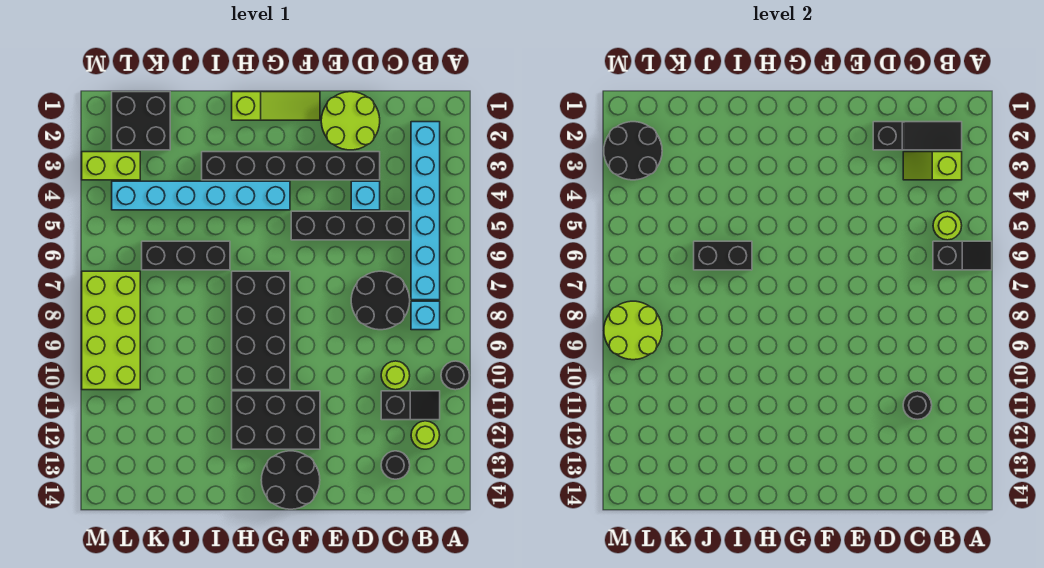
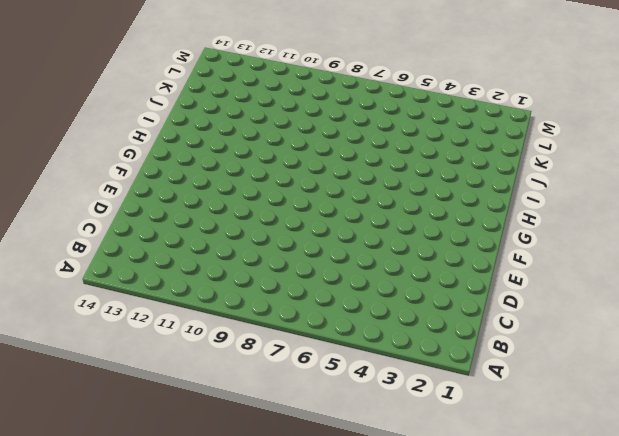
none -> black 1x1 round brick [441,361,470,390]
none -> cyan 1x6 brick [411,122,440,300]
none -> cyan 1x1 brick [411,301,440,330]

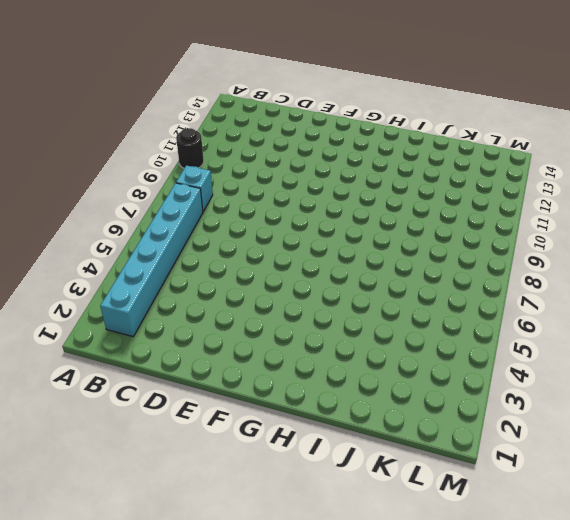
none -> black 1x2 slope [381,391,440,420]
none -> lime 1x1 round brick [411,421,440,449]
none -> black 1x4 brick [291,211,410,240]

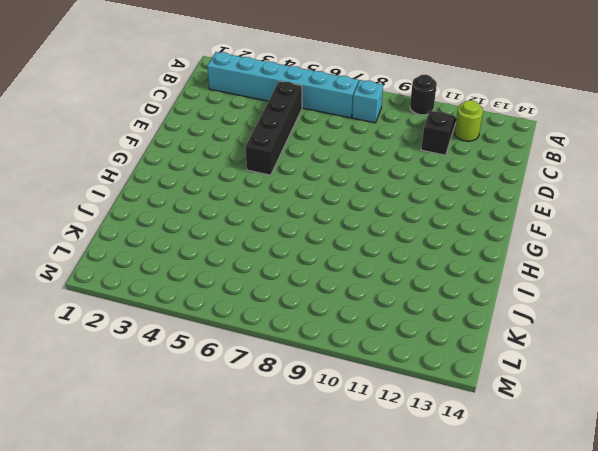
none -> black 2x2 round brick [351,271,410,330]
none -> lime 1x1 round brick [381,361,410,390]
none -> black 1x1 round brick [381,451,410,479]

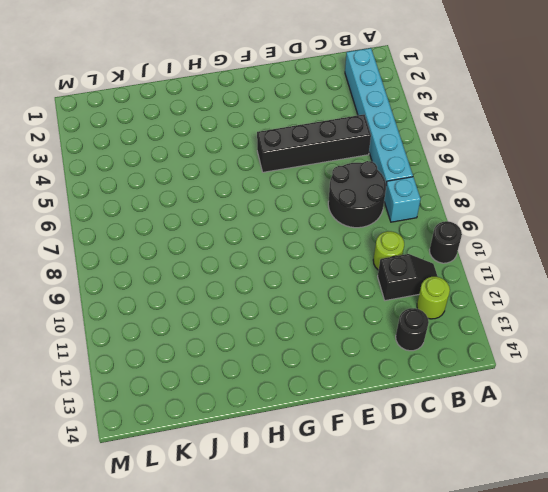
none -> lime 2x2 round brick [321,92,380,150]
none -> black 1x6 brick [202,152,380,180]
none -> cyan 1x1 brick [351,181,380,210]

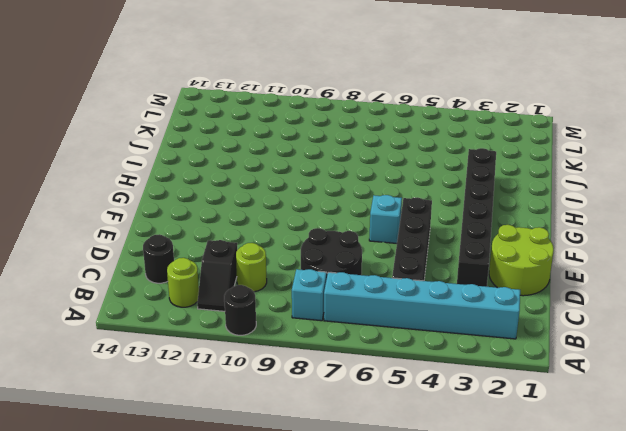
cyan 1x1 brick [369,195,402,243] -> cyan 1x1 brick moved to [351,181,380,210]
none -> lime 1x3 slope [232,92,320,120]
none -> black 2x3 brick [232,391,320,449]
none -> black 2x2 round brick [261,451,320,509]

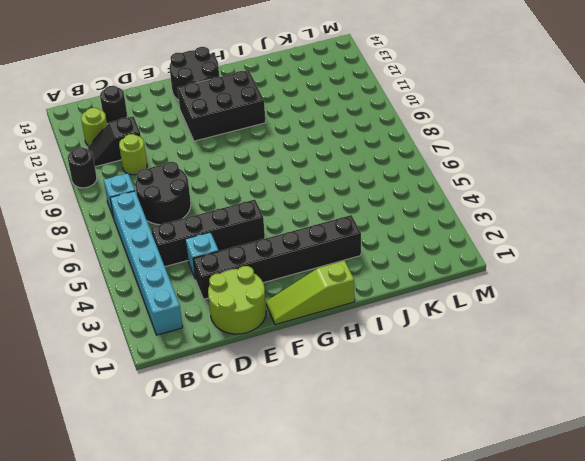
none -> cyan 1x6 brick [112,181,290,210]
none -> black 2x4 brick [232,271,290,390]
none -> black 1x3 brick [142,241,230,270]

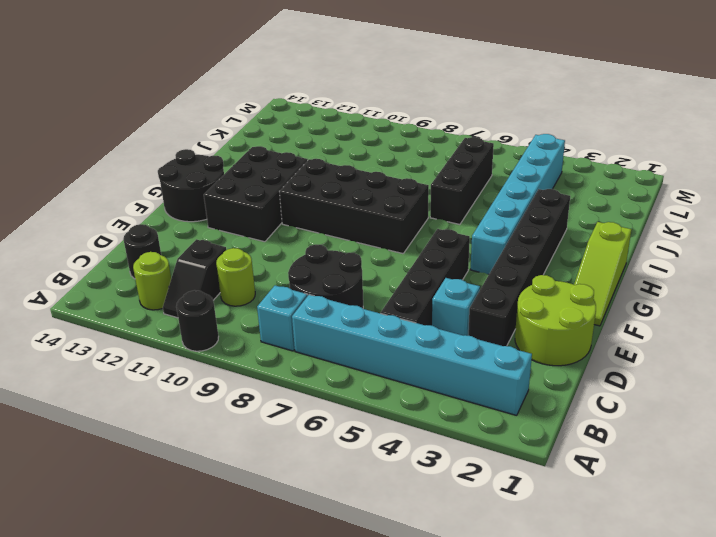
none -> black 2x2 brick [112,92,170,150]
none -> lime 1x2 brick [82,152,140,180]
none -> lime 2x4 brick [82,271,140,390]

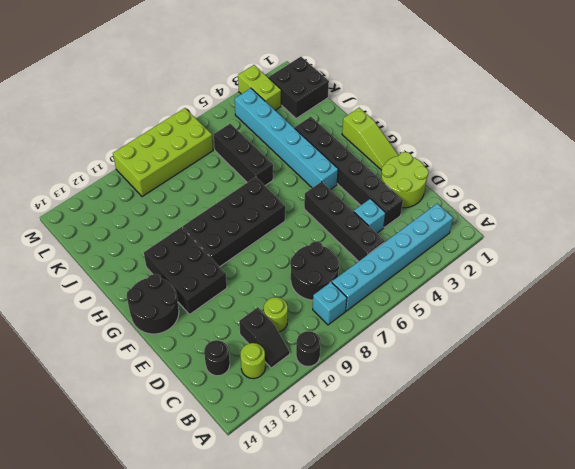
none -> black 1x2 slope [933,241,992,270]
none -> black 1x3 slope [873,122,962,150]
none -> lime 1x2 slope [903,152,962,180]

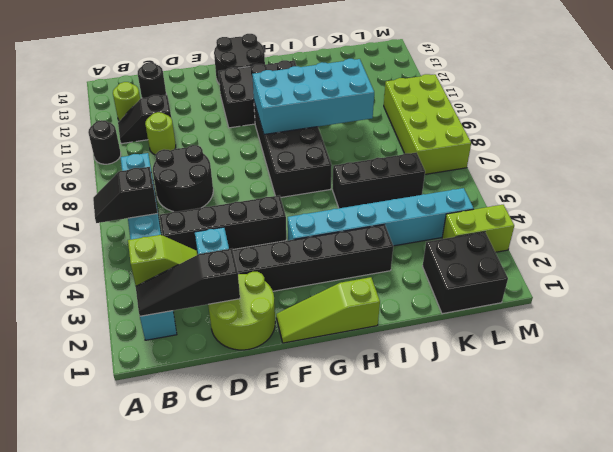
cyan 2x4 brick [252,59,374,134] -> none
none -> lime 1x1 round brick [933,211,962,240]
none -> black 1x1 round brick [903,391,932,419]
none -> black 1x2 brick [694,241,752,270]

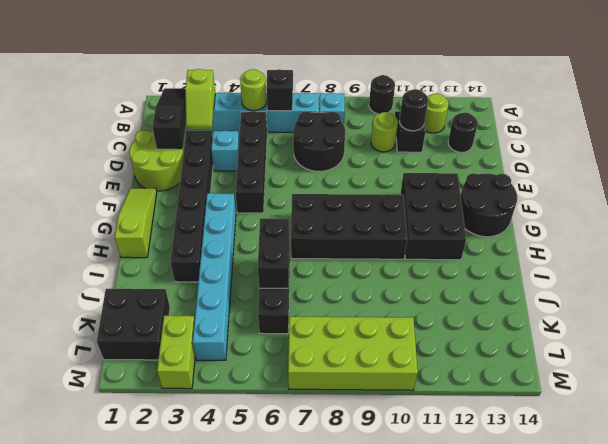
none -> black 2x2 round brick [604,122,662,180]
none -> lime 2x2 round brick [604,301,662,360]

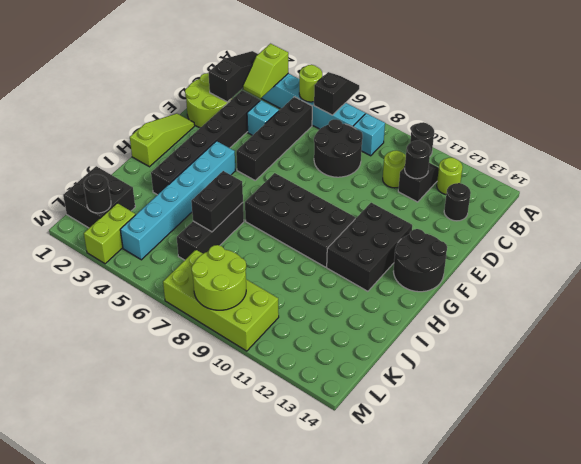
black 1x1 round brick [84,174,111,213] -> black 2x2 round brick [604,122,662,180]

